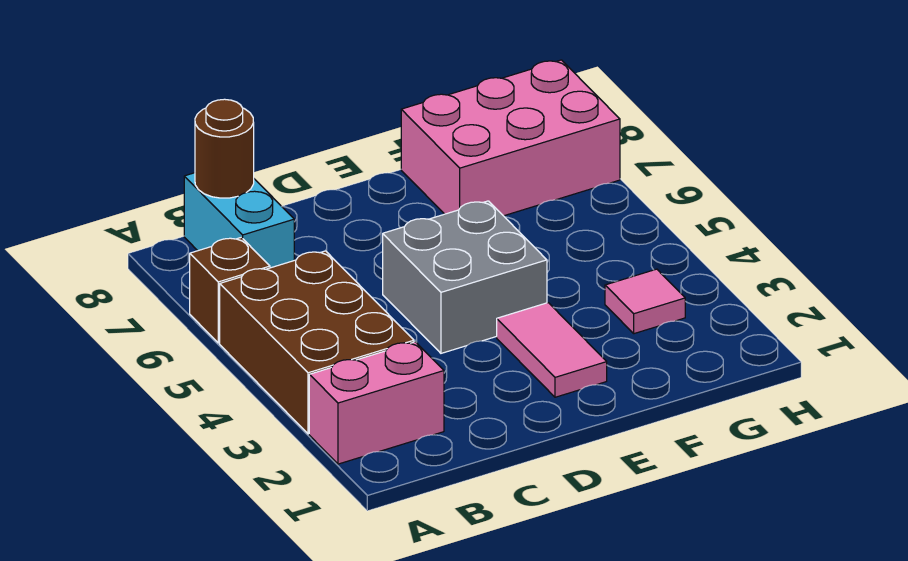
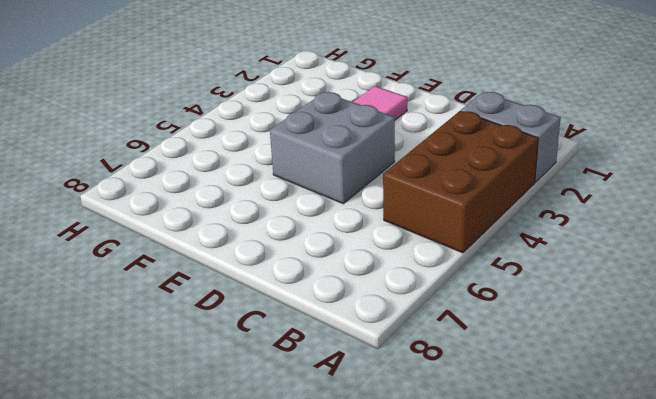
grey 1x2 brick [461,92,561,182] -> pink 1x2 brick [309,342,444,464]
none -> brown 1x1 brick [190,237,270,343]
none -> cyan 1x2 brick [184,173,294,268]

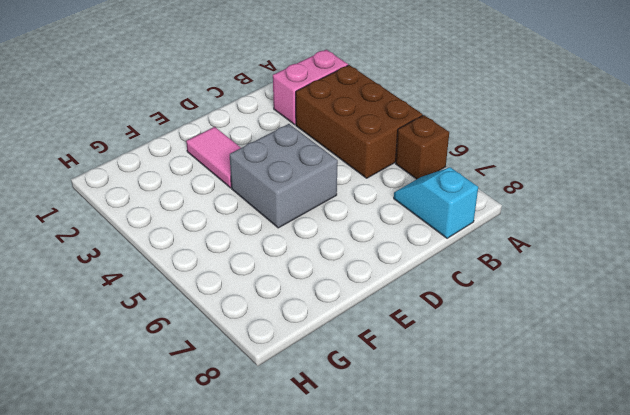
cyan 1x2 slope [394,167,478,238] -> cyan 1x2 brick [184,173,294,268]
none -> pink 2x3 brick [401,60,620,216]
none -> pink 1x1 tile [605,269,685,334]

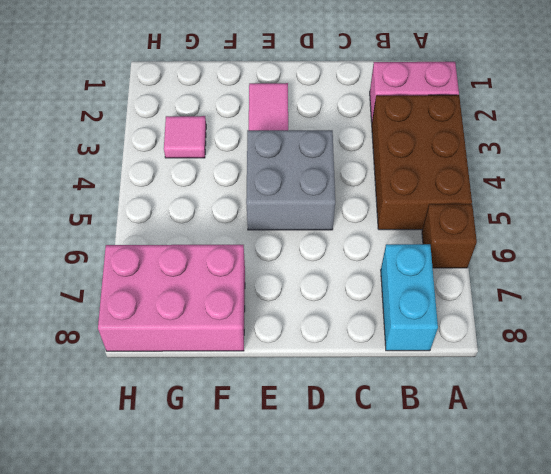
none -> brown 1x1 round brick [195,99,254,198]

